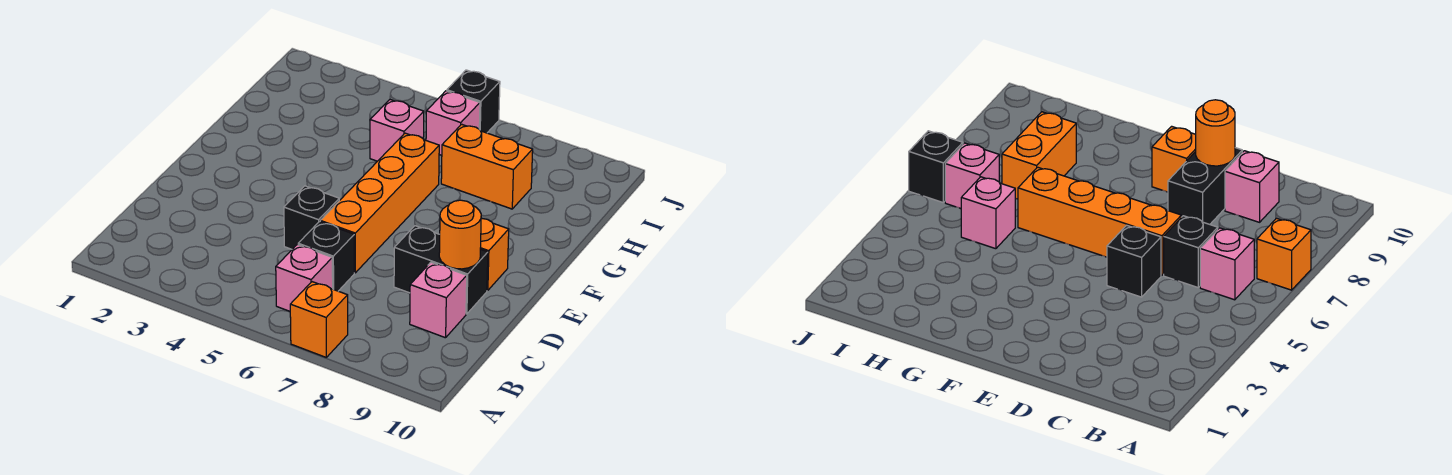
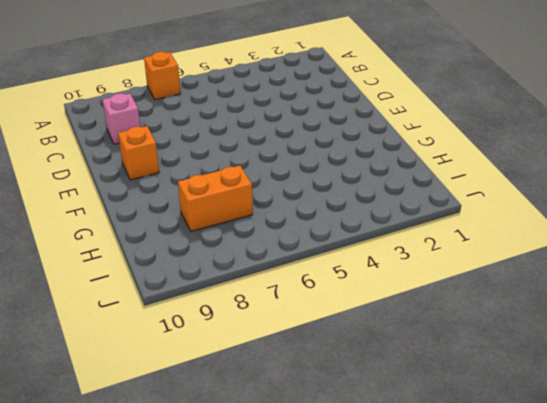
none -> pink 1x1 brick [276,245,333,311]
none -> black 1x1 brick [298,222,354,291]
none -> black 1x1 brick [284,186,339,249]

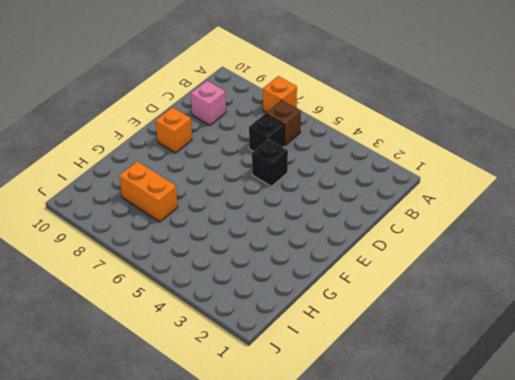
brown 1x1 brick [266,100,301,146] -> pink 1x1 brick [276,245,333,311]
none -> orange 1x4 brick [320,133,439,273]
none -> black 1x2 brick [394,226,488,314]
none -> pink 1x1 brick [370,100,424,161]

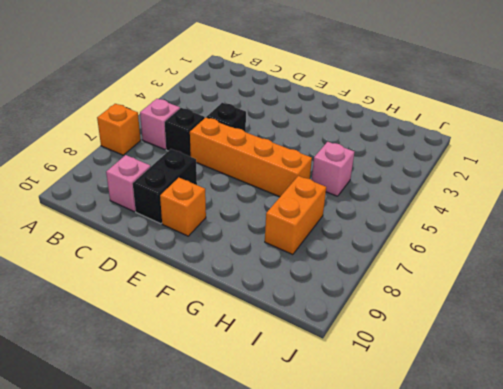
none -> pink 1x1 brick [426,91,480,155]
none -> black 1x1 brick [447,70,500,133]
none -> orange 1x1 round brick [439,200,481,269]

